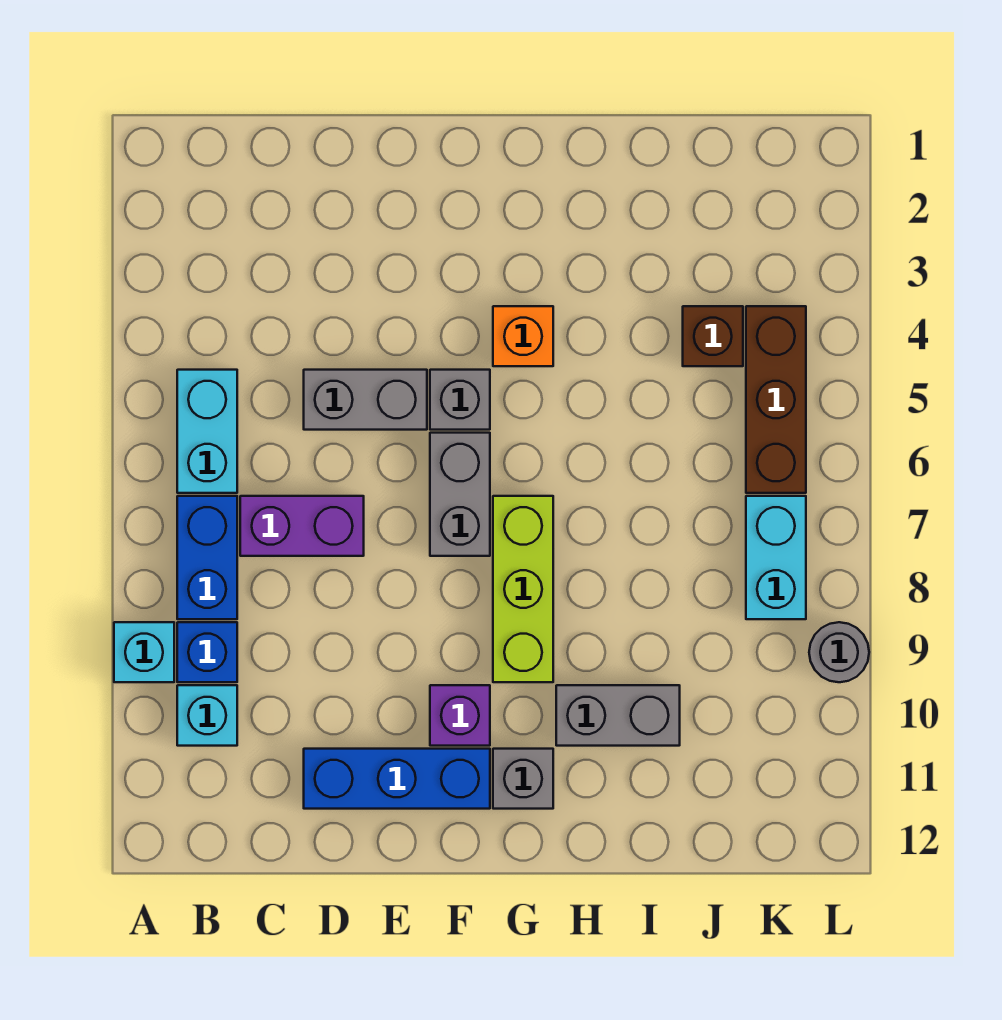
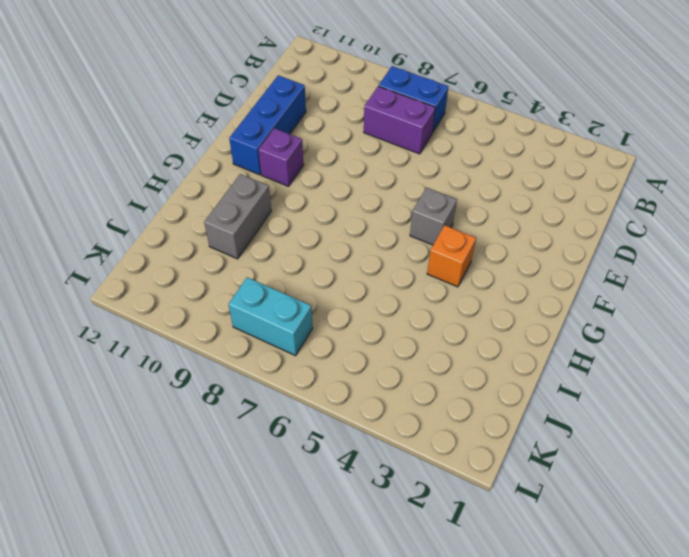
purple 1x2 brick [364,86,435,154] -> purple 1x2 brick turned to [240,496,364,556]
none -> cyan 1x1 brick [114,622,174,682]
none -> cyan 1x2 brick [177,370,237,493]
none -> blue 1x1 brick [177,622,237,682]

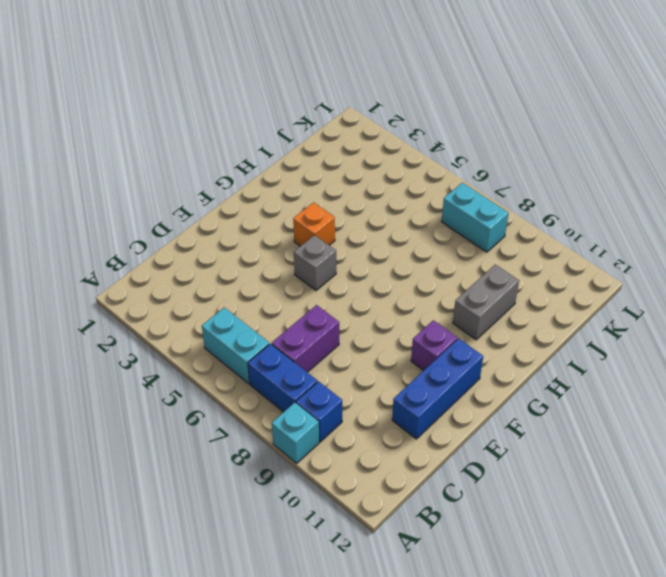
none -> cyan 1x1 brick [177,685,237,746]
none -> grey 1x2 brick [304,370,427,430]
none -> grey 1x2 brick [430,433,490,556]

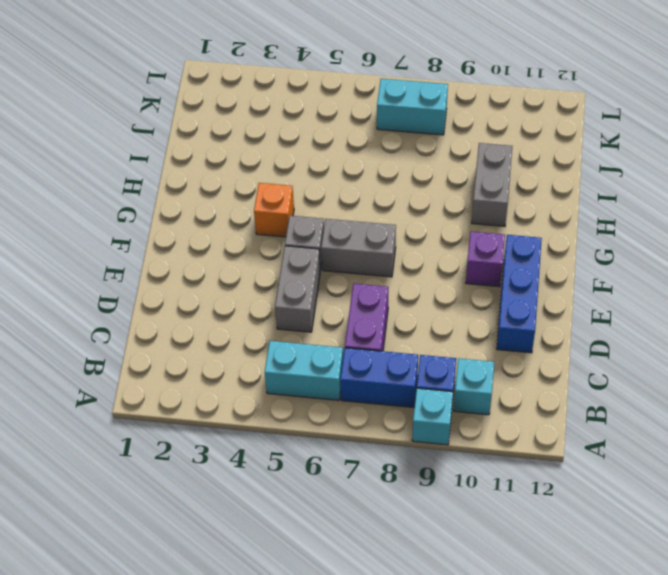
none -> lime 1x3 brick [493,496,553,682]
none -> grey 1x1 brick [493,749,553,809]
none -> brown 1x1 brick [683,306,743,366]

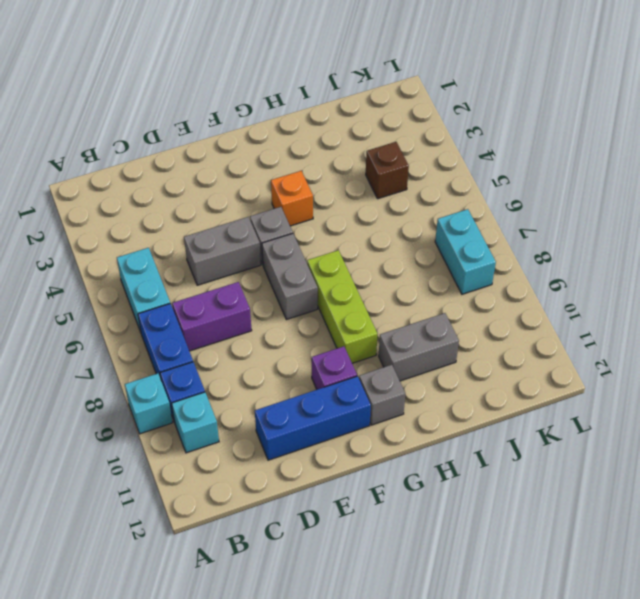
none -> brown 1x3 brick [746,306,806,493]
none -> grey 1x1 round brick [809,622,869,682]

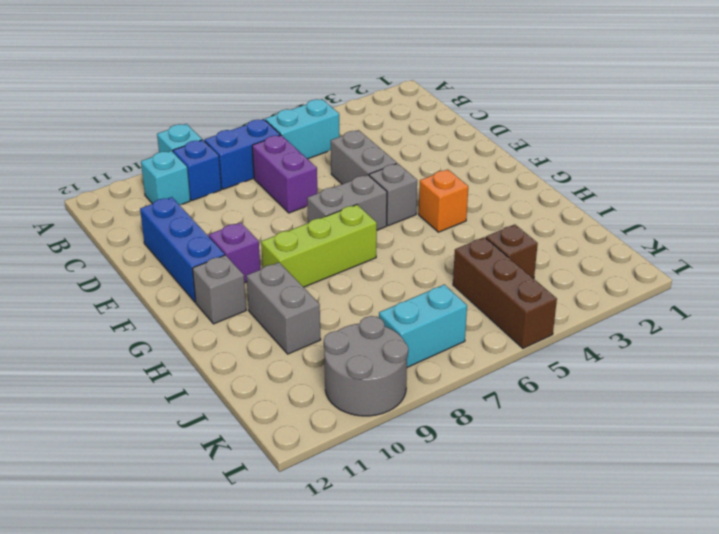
brown 1x3 brick [453,237,557,348] -> brown 1x3 brick turned to [746,306,806,493]
grey 2x2 round brick [324,316,408,416] -> grey 1x1 round brick [809,622,869,682]

